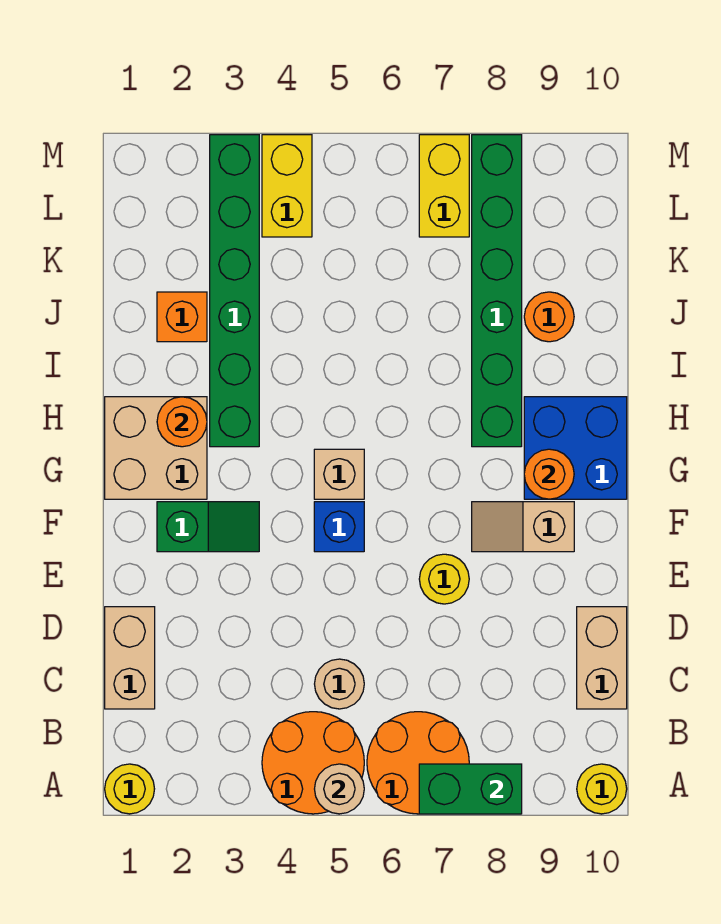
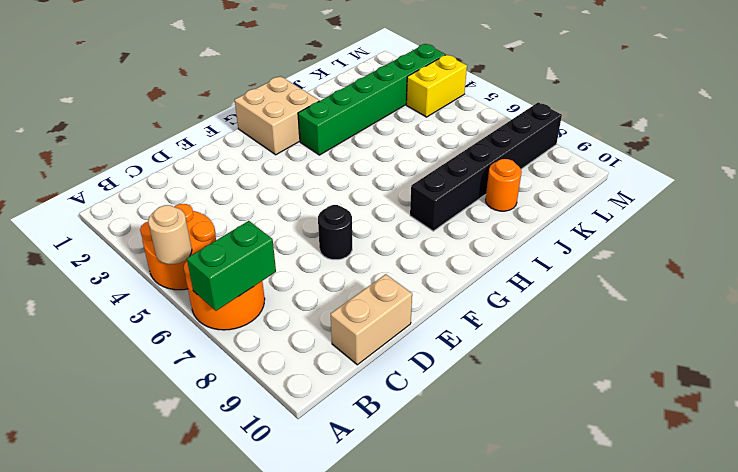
green 1x2 brick [187,221,276,311] -> green 1x2 brick turned to [419,764,522,814]
black 1x1 round brick [318,205,352,260] -> yellow 1x1 round brick [419,554,469,604]
black 1x6 brick [410,102,562,231] -> green 1x6 brick [472,135,522,447]
none -> yellow 1x1 round brick [105,764,154,814]
none -> yellow 1x1 round brick [577,764,627,814]
none -> tan 1x2 brick [105,607,155,709]

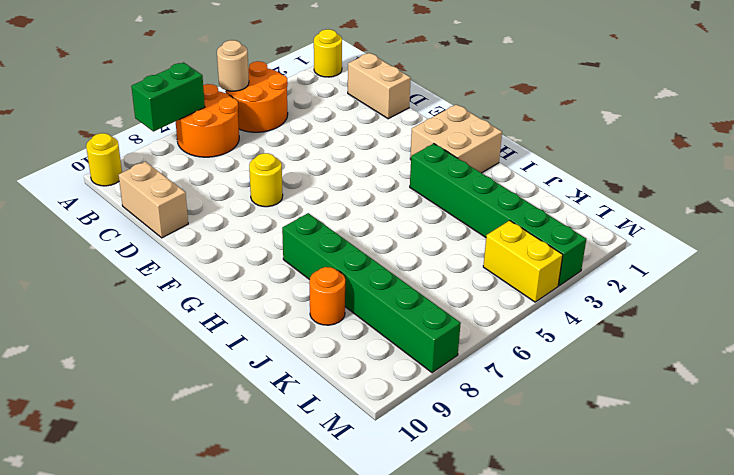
none -> tan 1x1 round brick [315,659,364,709]
none -> green 1x2 slope [157,502,259,552]
none -> blue 1x1 brick [314,502,364,552]

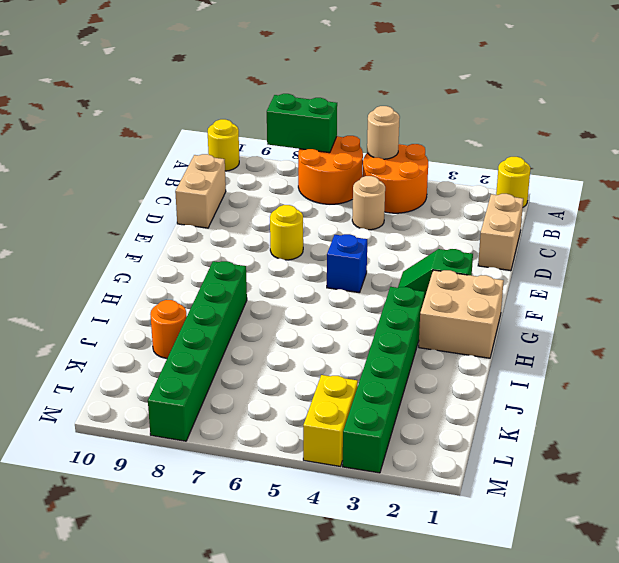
none -> tan 1x2 slope [472,502,574,552]
none -> tan 1x1 brick [314,449,364,499]
none -> blue 2x2 brick [524,397,627,499]

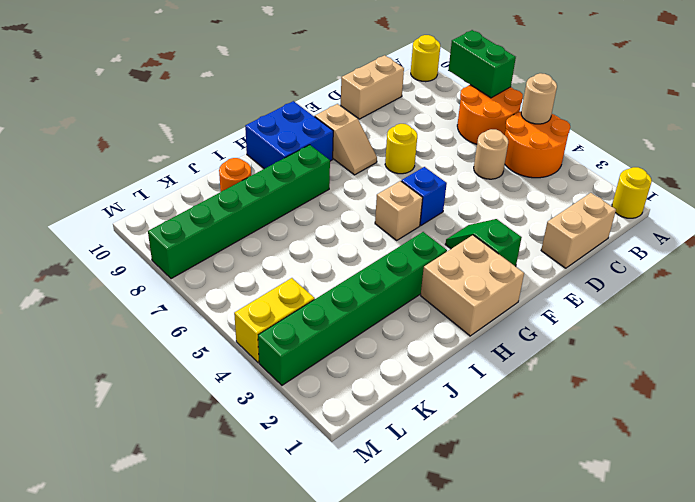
none -> orange 1x1 brick [157,292,207,342]
none -> yellow 1x2 brick [419,135,469,237]
none -> orange 1x1 round brick [524,449,574,499]

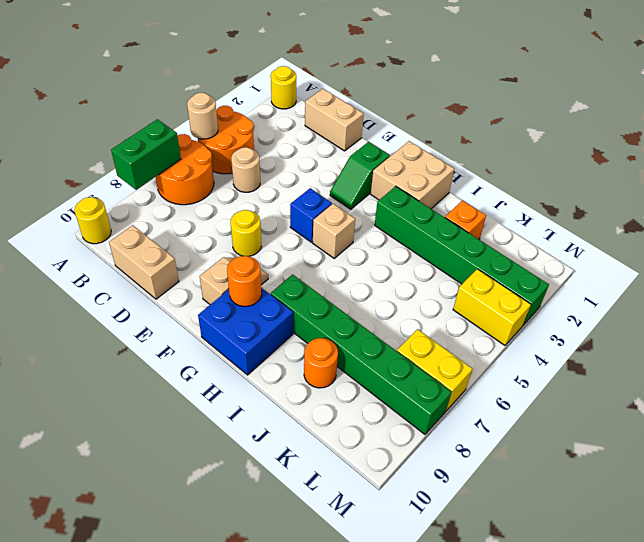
none -> orange 1x1 round brick [157,397,207,447]

